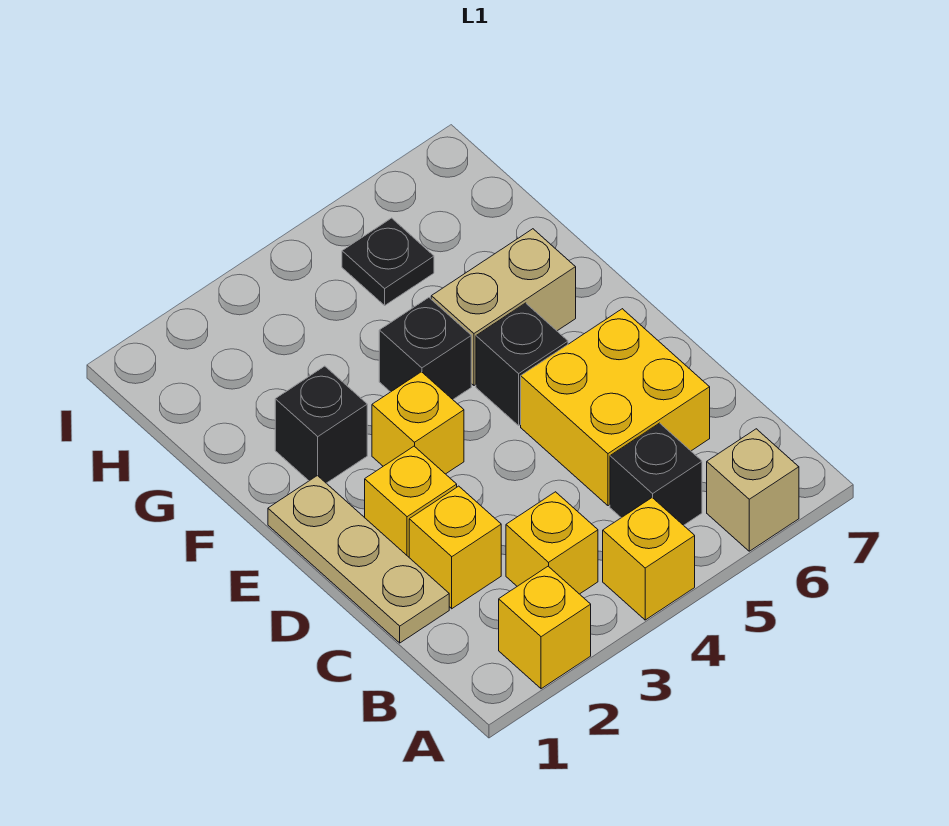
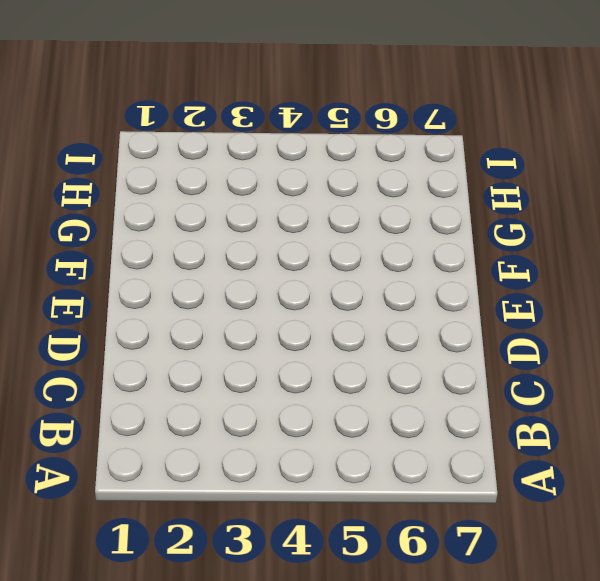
none -> yellow 1x1 brick [499,566,591,689]
none -> yellow 1x1 brick [603,498,695,620]
none -> tan 1x1 brick [707,429,799,551]

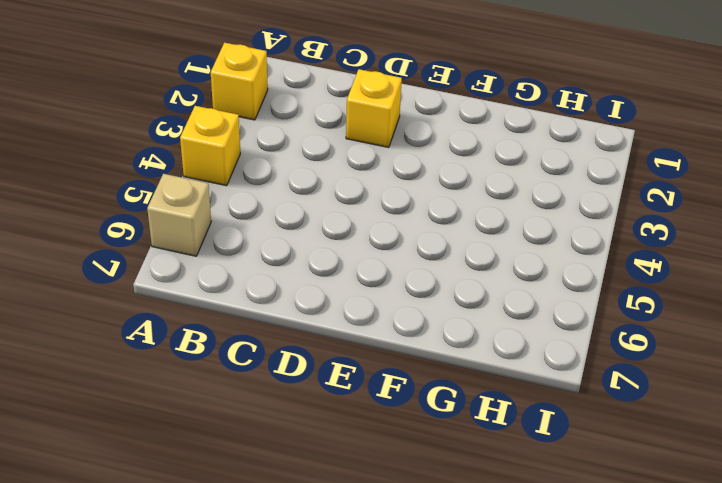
none -> yellow 1x1 brick [506,492,598,594]
none -> black 1x1 brick [610,423,702,525]
none -> tan 1x3 plate [268,475,449,643]

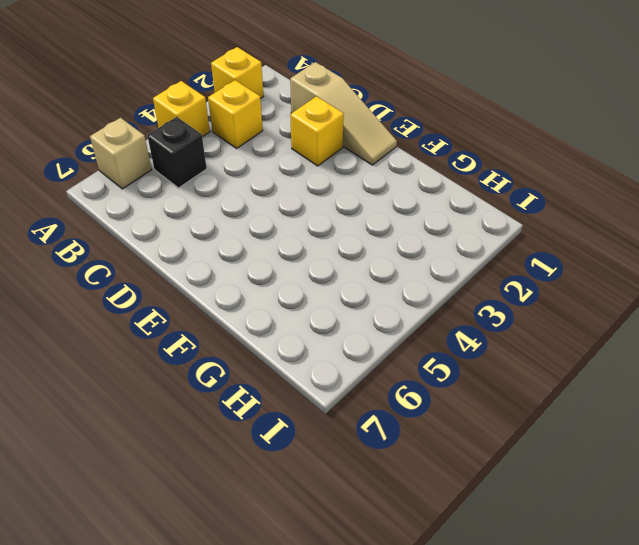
tan 1x3 slope [290,62,397,165] -> tan 1x3 plate [268,475,449,643]
none -> yellow 1x1 brick [409,486,501,609]
none -> yellow 2x2 brick [521,309,710,506]
none -> yellow 1x1 brick [372,372,464,474]

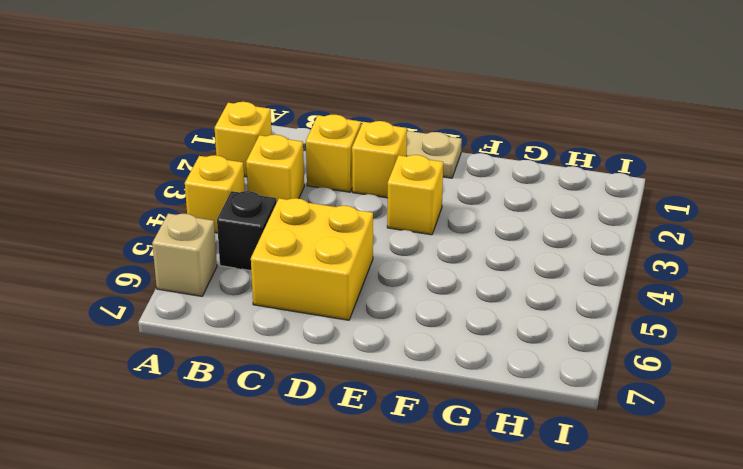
none -> black 1x1 brick [476,303,568,425]
none -> black 1x1 brick [275,366,367,483]
none -> black 1x1 brick [379,298,471,399]

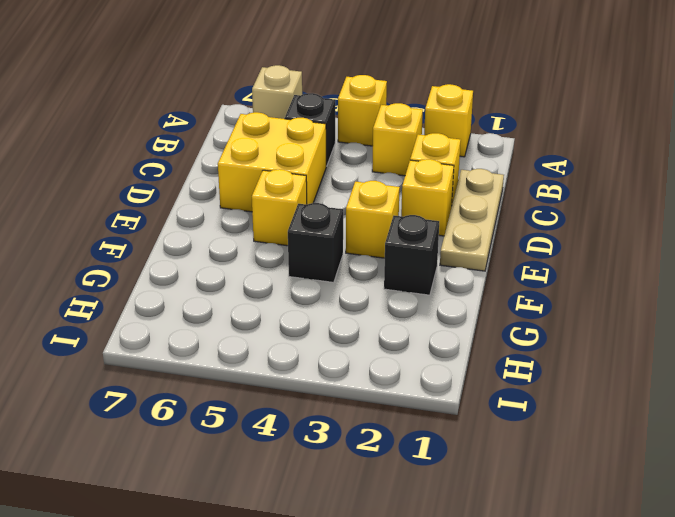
yellow 1x1 brick [252,169,307,246] -> black 1x1 brick [476,303,568,425]
none -> tan 1x2 brick [431,229,576,385]
none -> black 1x1 plate [342,218,434,305]

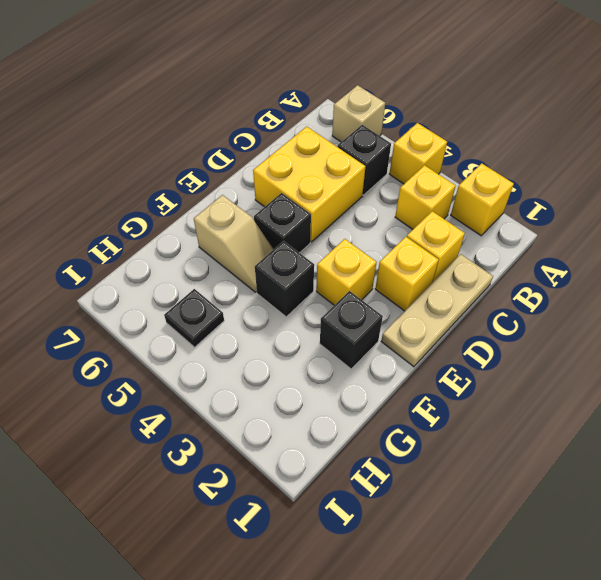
tan 1x2 slope [194,195,274,292] -> tan 1x2 brick [431,229,576,385]

